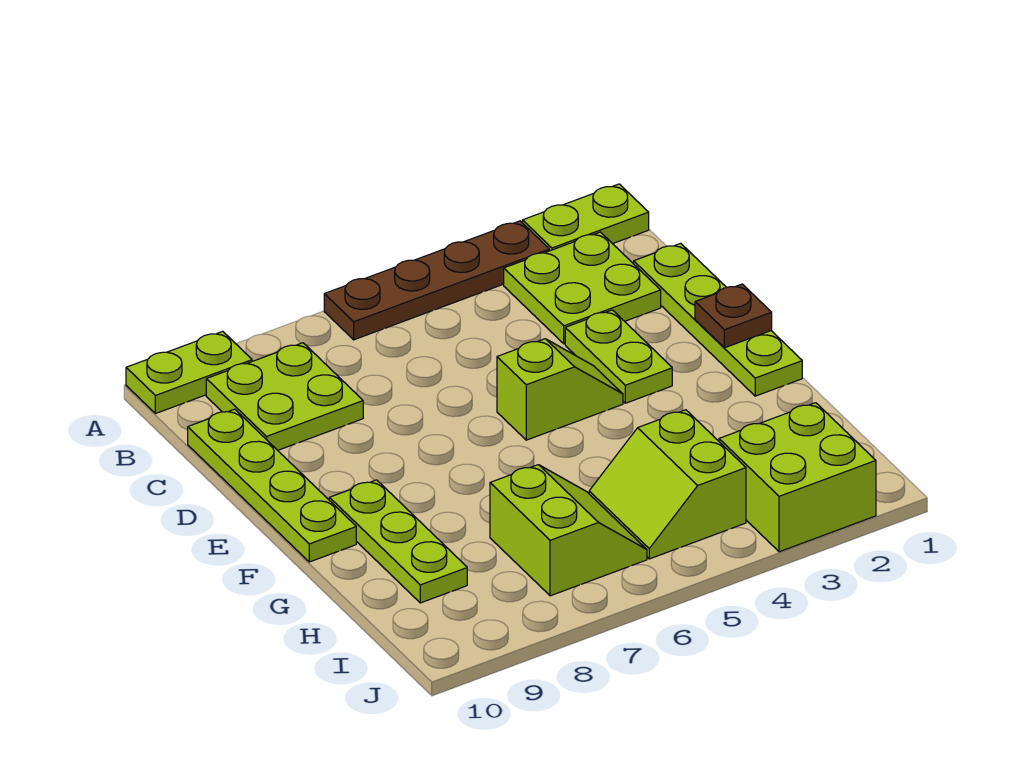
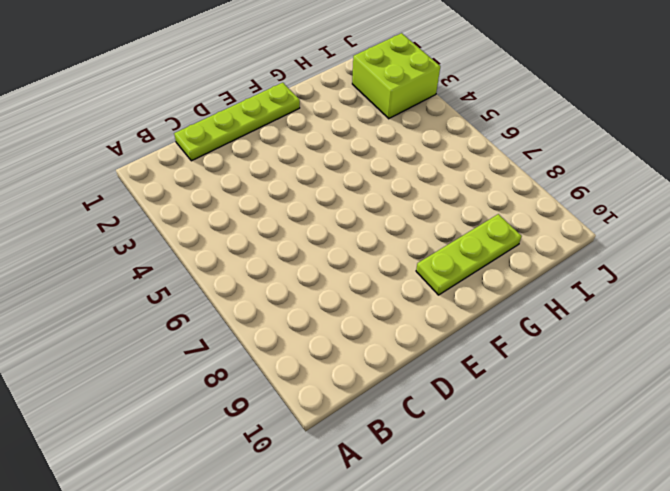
none -> lime 1x2 plate [523,184,649,251]
none -> brown 1x4 plate [324,221,549,340]
none -> lime 1x2 plate [126,331,252,414]

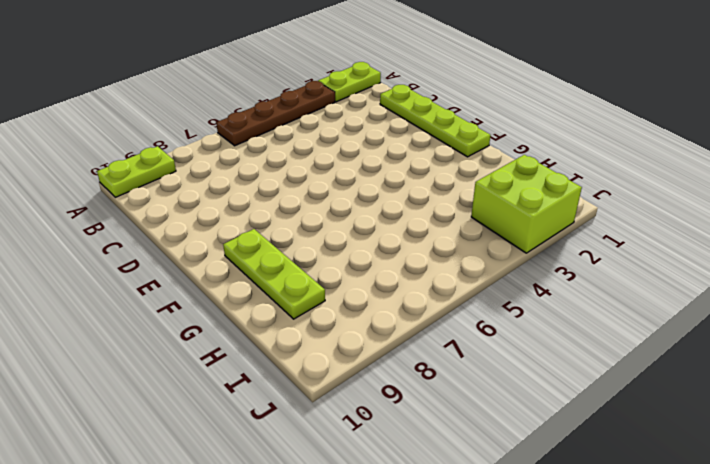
none -> lime 2x2 plate [504,232,661,344]
none -> lime 2x2 plate [206,343,363,450]
none -> lime 1x4 plate [188,409,356,562]

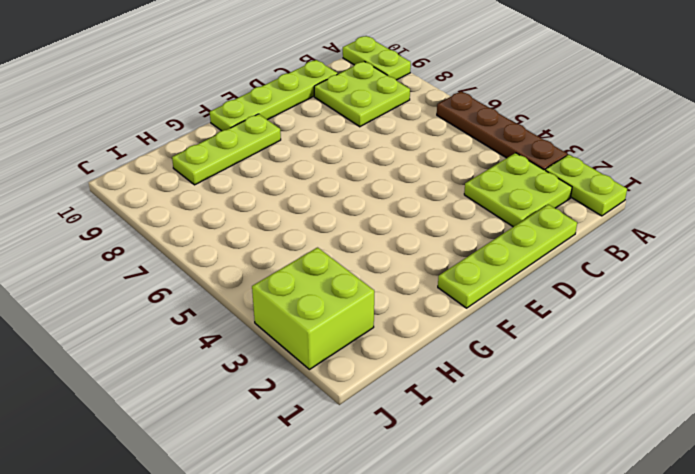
none -> lime 1x2 plate [565,310,672,403]
none -> lime 1x2 slope [497,339,623,440]
none -> lime 2x2 slope [589,410,746,559]

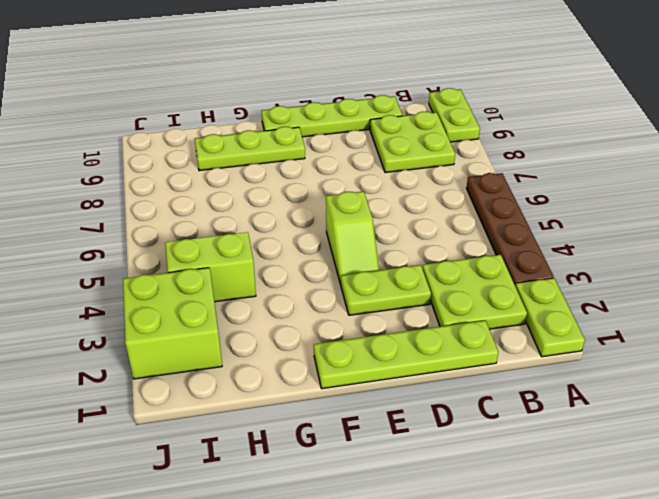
none -> lime 2x2 slope [490,465,647,596]
none -> brown 1x1 plate [695,284,772,348]

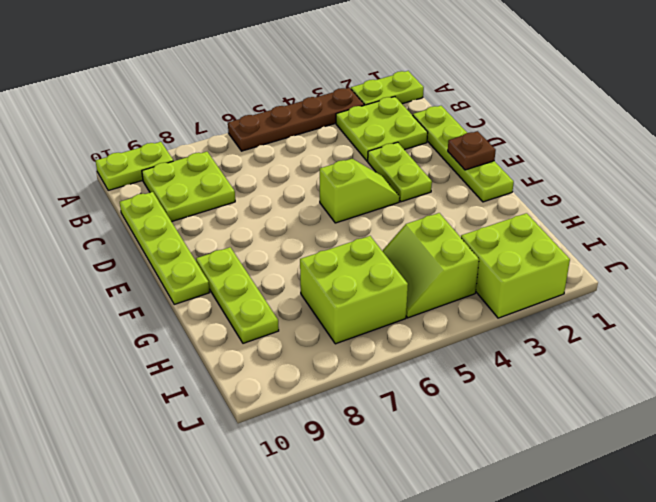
lime 2x2 brick [300,236,408,344] -> lime 2x2 slope [490,465,647,596]

